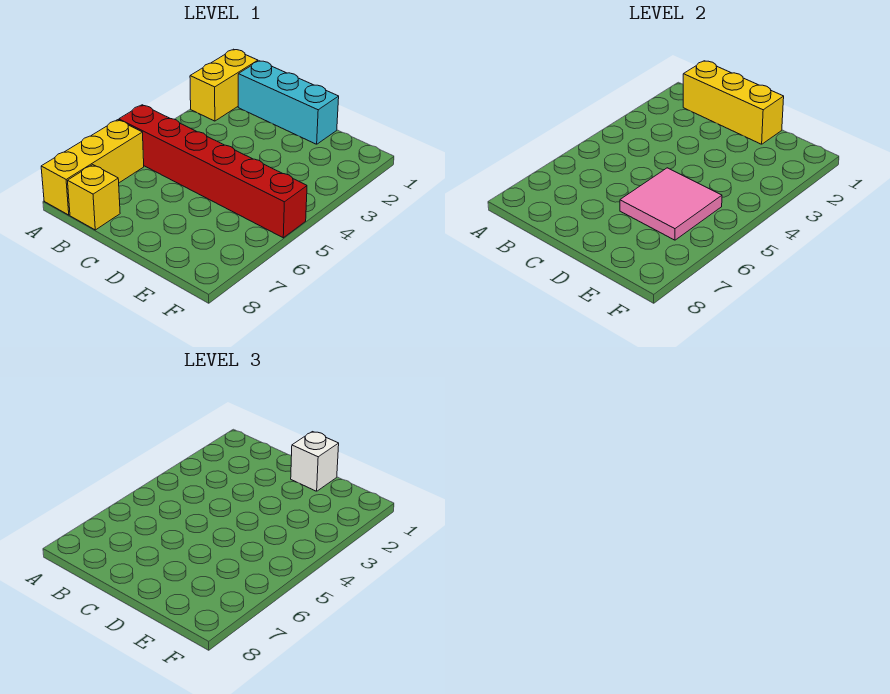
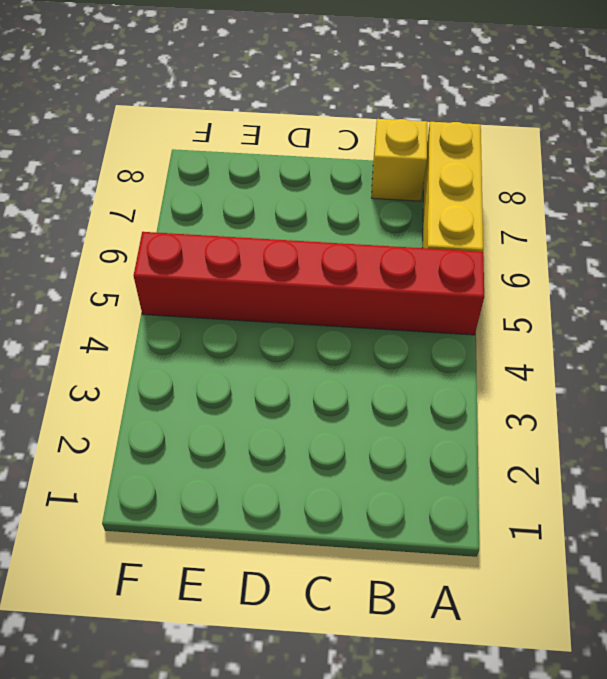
none -> yellow 1x2 brick [190,49,258,121]
none -> cyan 1x3 brick [238,61,339,144]

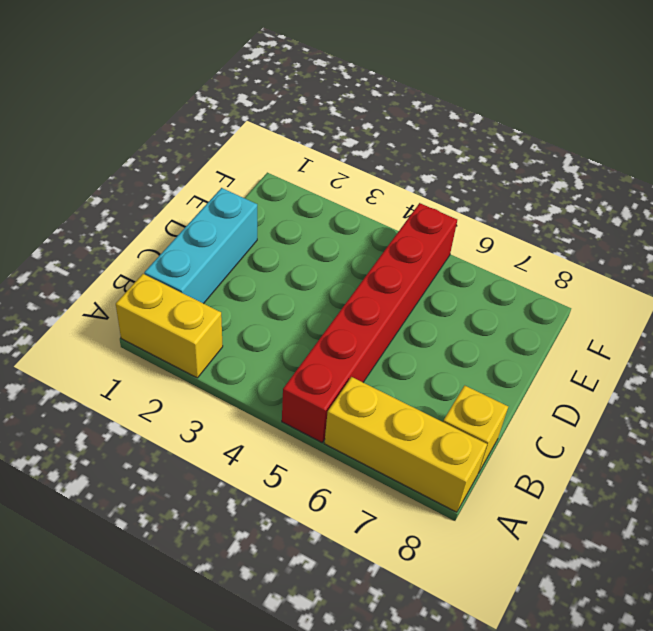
none -> yellow 1x3 brick [683,61,784,144]
none -> pink 2x2 tile [620,168,722,240]

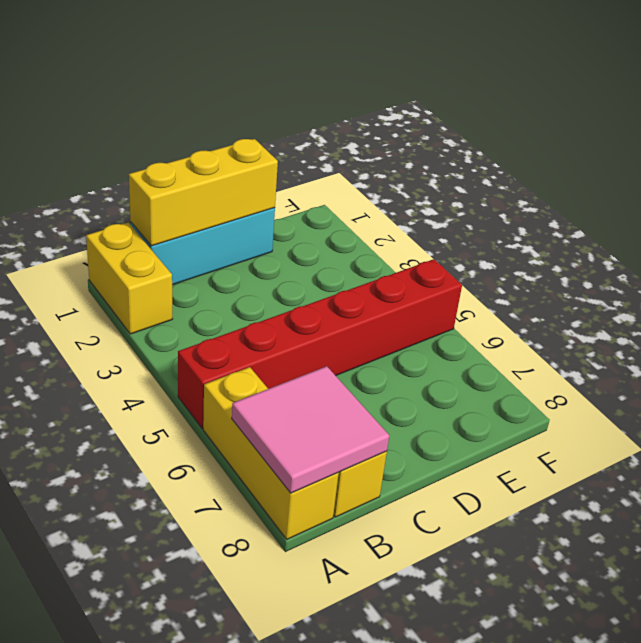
pink 2x2 tile [232,366,389,493] -> pink 2x2 tile moved to [620,168,722,240]
none -> white 1x1 brick [291,432,339,491]

